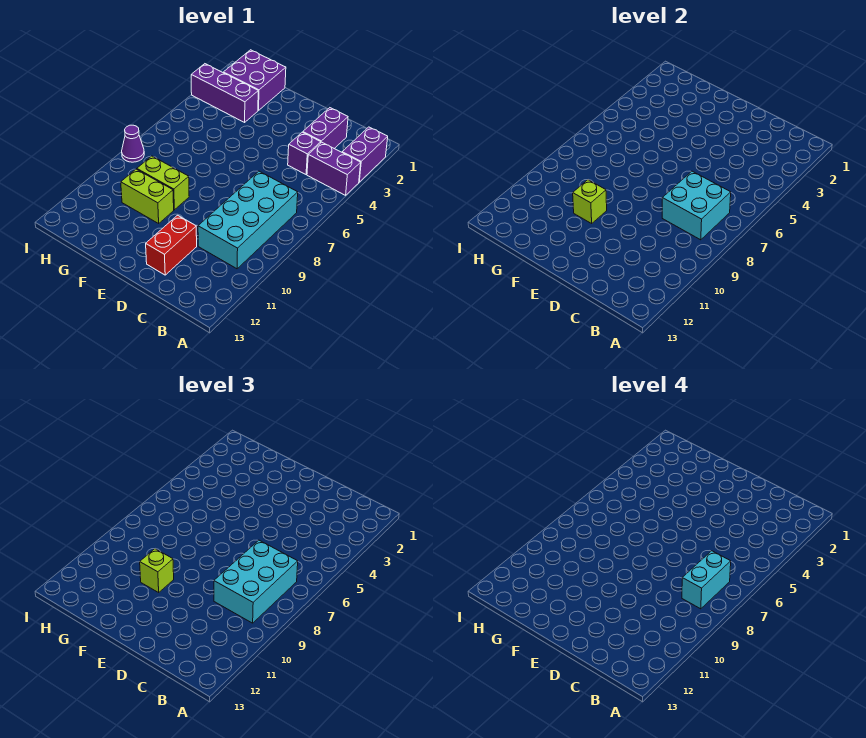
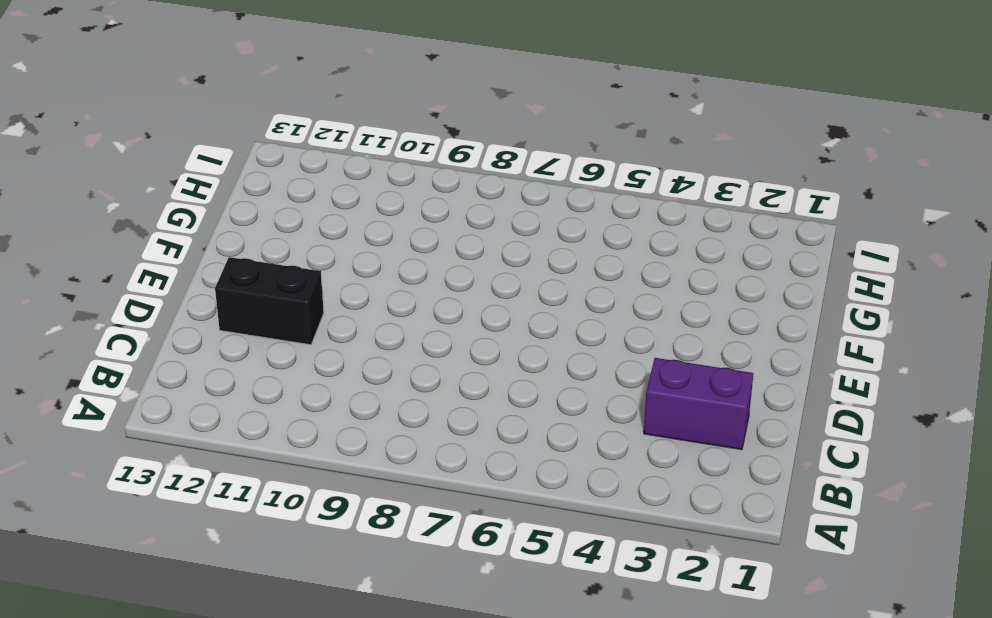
black 1x2 brick [215,257,324,345] -> red 1x2 brick [146,215,197,275]
none -> purple 1x2 brick [342,127,388,182]
none -> purple 1x2 brick [307,142,361,195]
none -> cyan 2x4 brick [198,171,298,269]

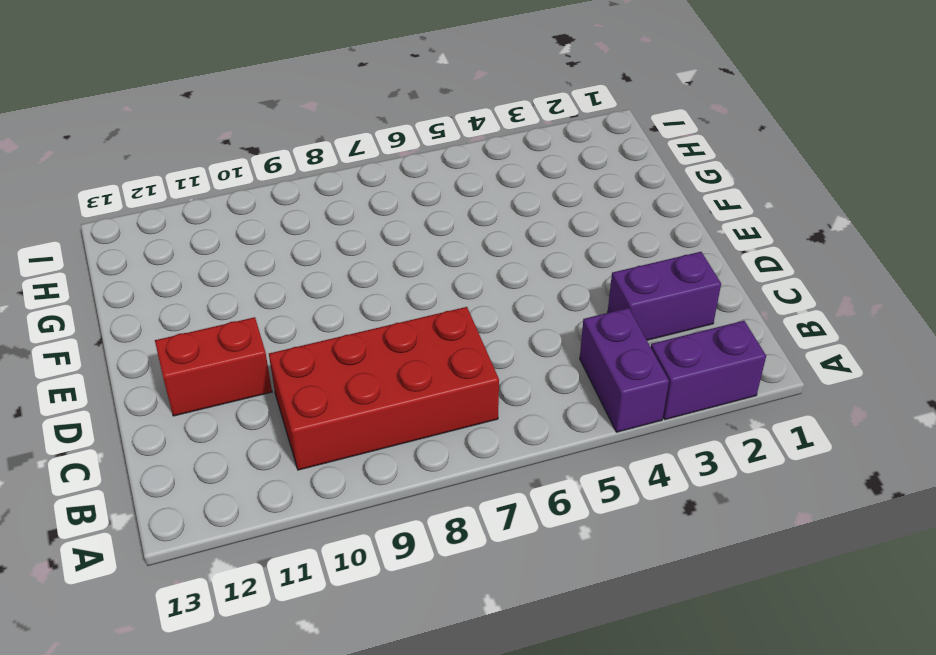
red 2x4 brick [269,307,499,470] -> cyan 2x4 brick [198,171,298,269]
none -> purple 1x1 brick [288,132,321,175]
none -> lime 1x2 brick [137,156,189,210]
none -> lime 1x2 brick [121,169,174,223]

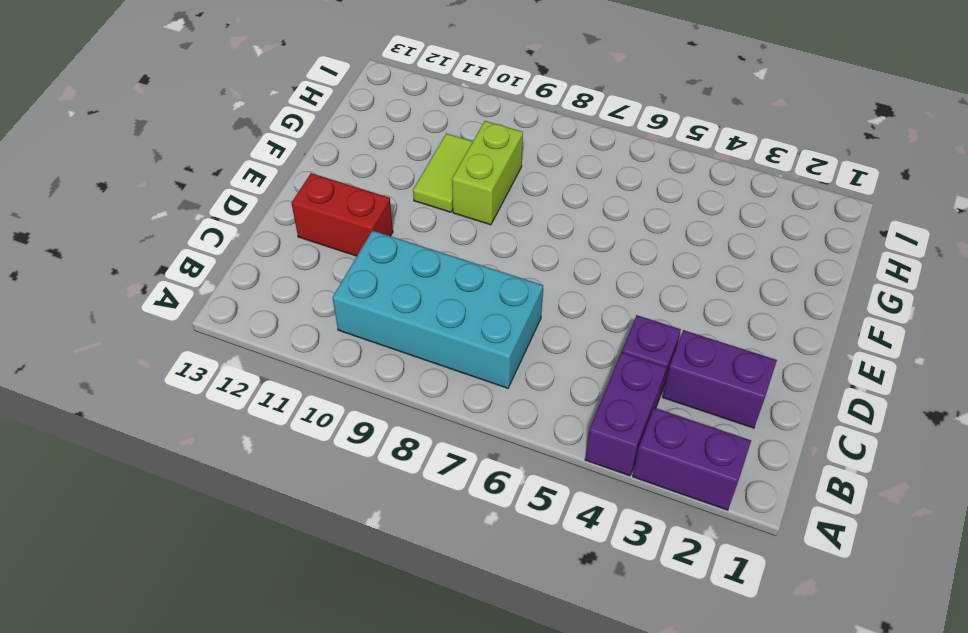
lime 1x2 tile [413,133,473,212] -> lime 1x2 brick [121,169,174,223]
none -> purple 2x2 brick [223,50,286,111]
none -> purple 1x3 brick [191,64,258,122]
none -> purple 1x1 cone [122,125,144,162]

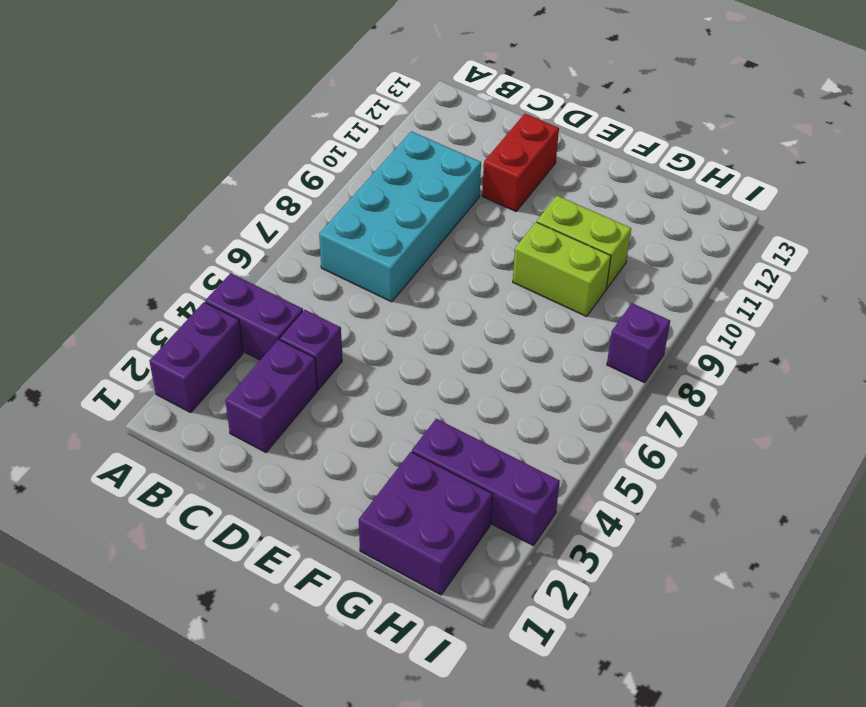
purple 1x1 brick [607,303,670,383] -> purple 1x1 cone [122,125,144,162]
none -> cyan 2x2 brick [662,171,731,240]
none -> lime 1x1 brick [573,180,607,223]
none -> cyan 2x3 brick [214,540,298,623]

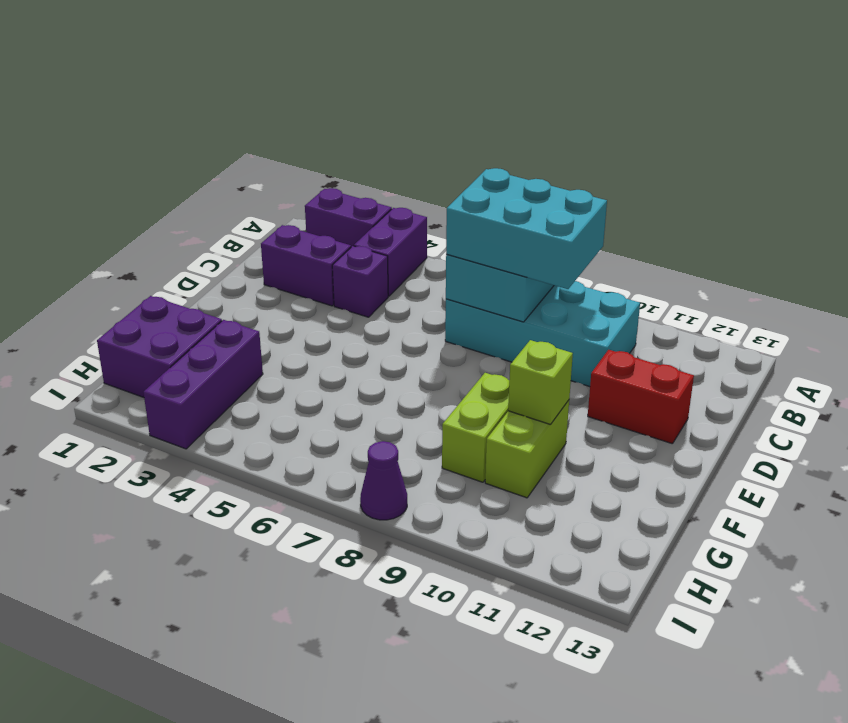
none -> lime 1x1 brick [140,549,174,592]
none -> cyan 1x2 brick [682,551,731,609]

